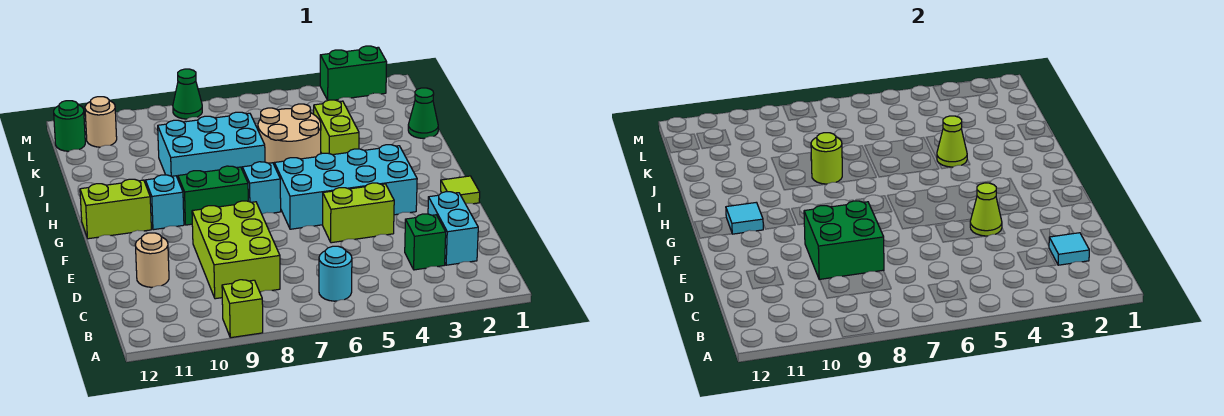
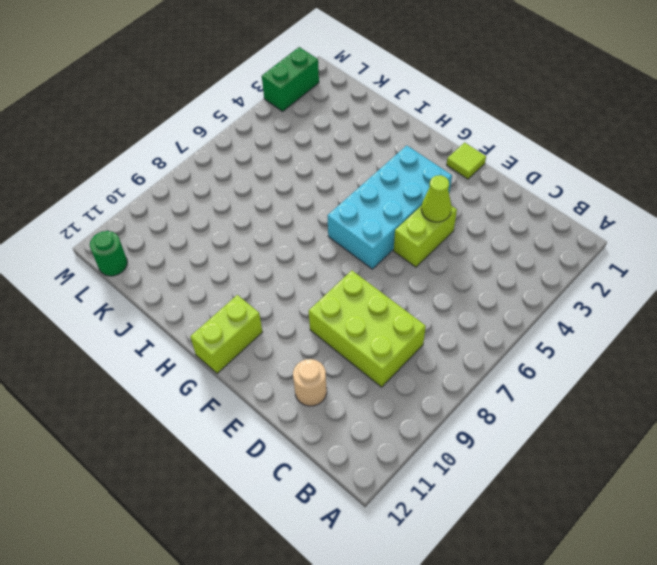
none -> lime 1x1 brick [222,280,263,338]
none -> cyan 1x1 round brick [319,246,352,301]
none -> cyan 1x2 brick [428,192,478,265]

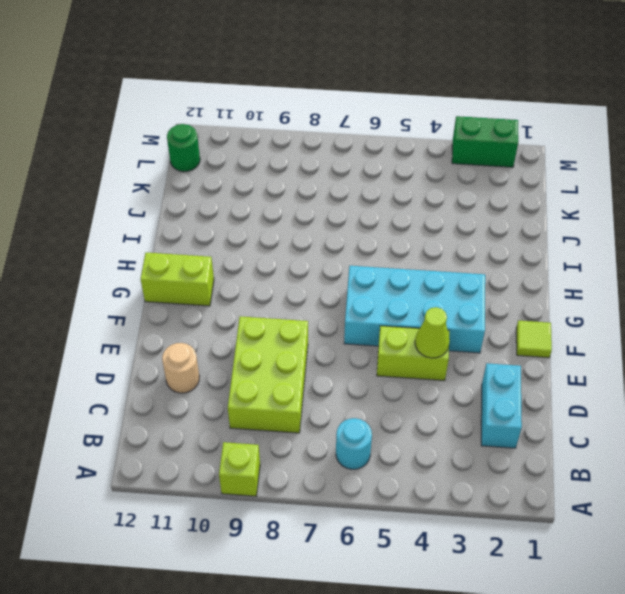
none -> green 1x1 brick [405,214,446,270]
none -> cyan 1x1 brick [242,162,281,214]
none -> green 1x2 brick [178,166,248,225]

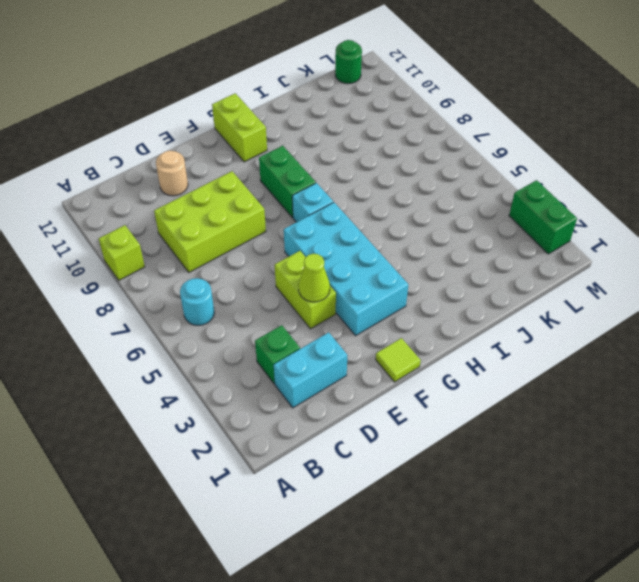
none -> cyan 1x1 brick [145,175,184,230]
none -> lime 1x2 brick [314,100,359,155]
none -> tan 2x2 round brick [258,104,321,164]

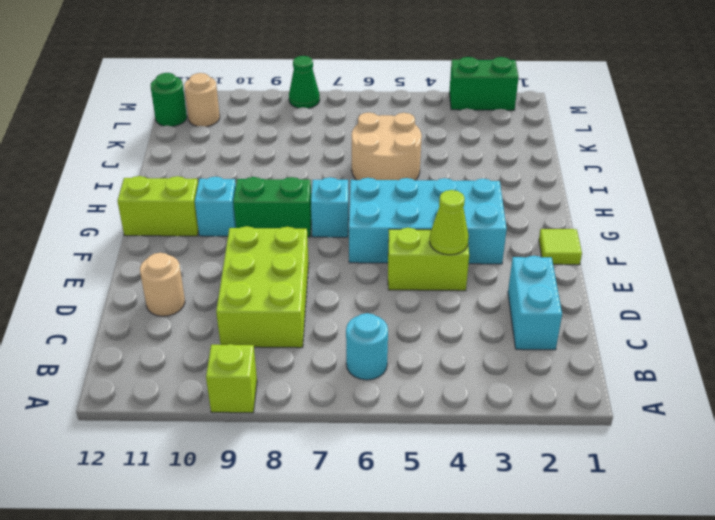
none -> green 1x1 brick [405,214,446,270]
none -> lime 1x2 brick [314,100,359,155]
none -> cyan 2x3 brick [158,112,265,179]

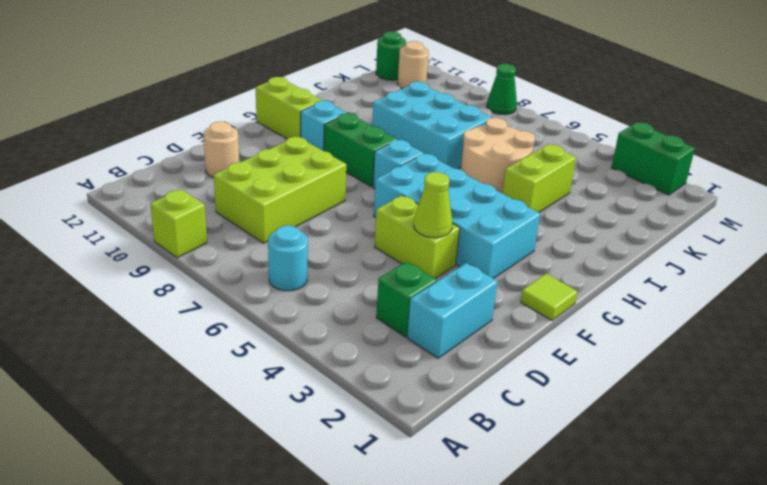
none -> green 1x1 cone [408,88,438,138]
none -> cyan 1x1 tile [1049,233,1089,265]
none -> green 2x2 brick [804,201,884,280]

